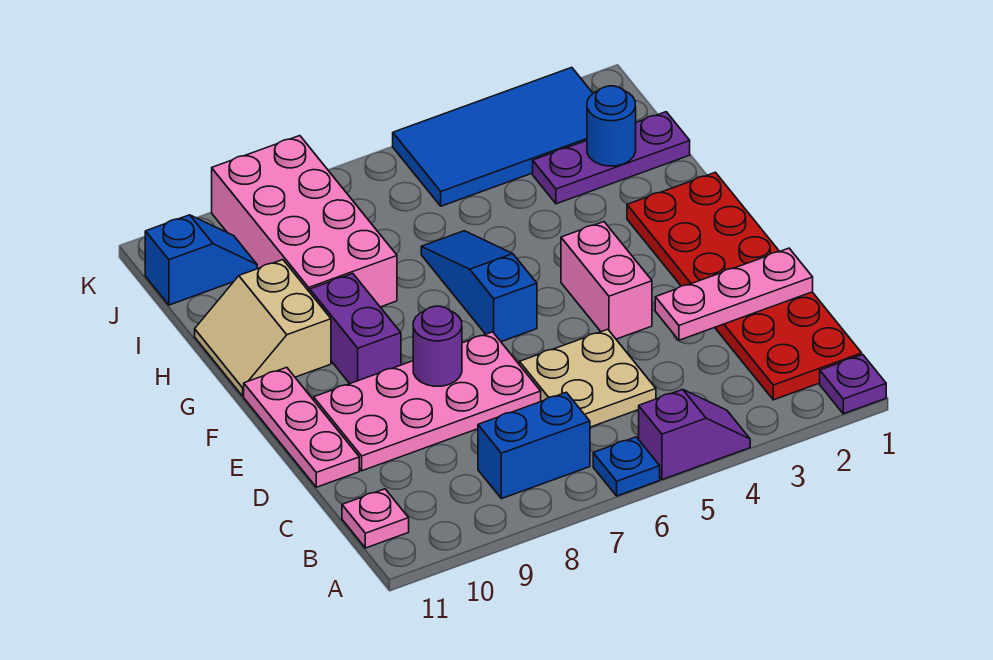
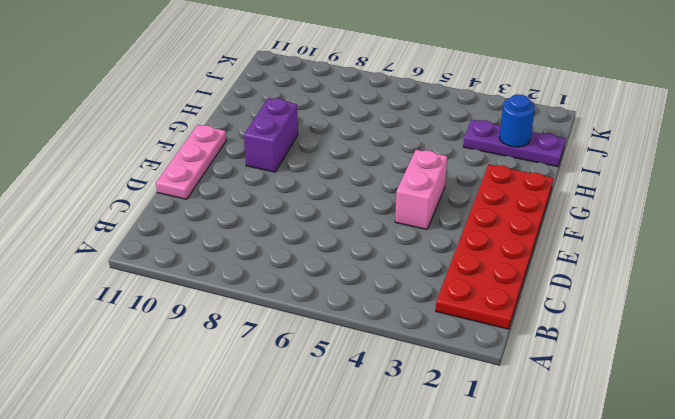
none -> purple 1x1 plate [820,355,886,414]
none -> purple 1x2 slope [639,389,750,480]
none -> blue 1x1 plate [593,437,660,496]

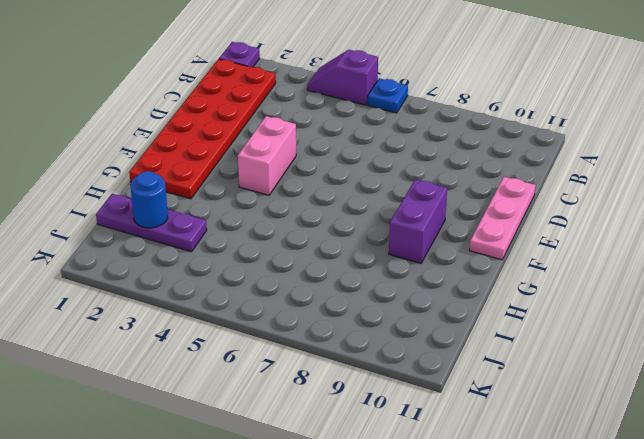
none -> blue 1x2 brick [478,392,590,499]
none -> pink 1x1 plate [342,489,409,548]
none -> tan 2x2 plate [519,329,656,427]

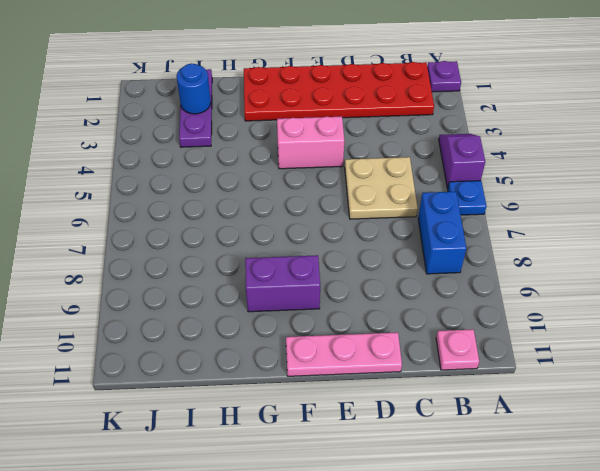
none -> pink 2x4 plate [314,332,541,471]
none -> blue 1x3 slope [421,231,537,342]
none -> tan 2x2 slope [195,260,331,396]

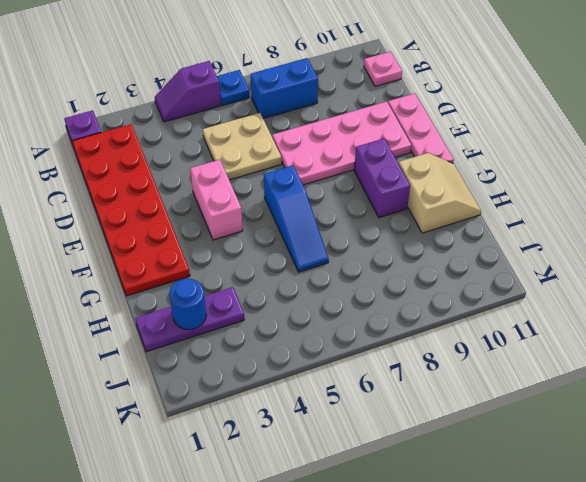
none -> pink 2x4 brick [212,136,397,307]
none -> blue 2x4 tile [393,67,593,206]
none -> blue 1x2 slope [145,215,257,305]

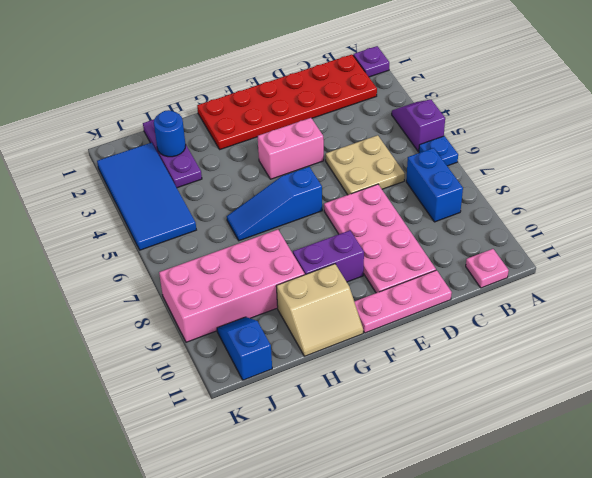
none -> pink 1x3 plate [655,248,813,340]
none -> purple 1x1 round brick [413,306,462,386]

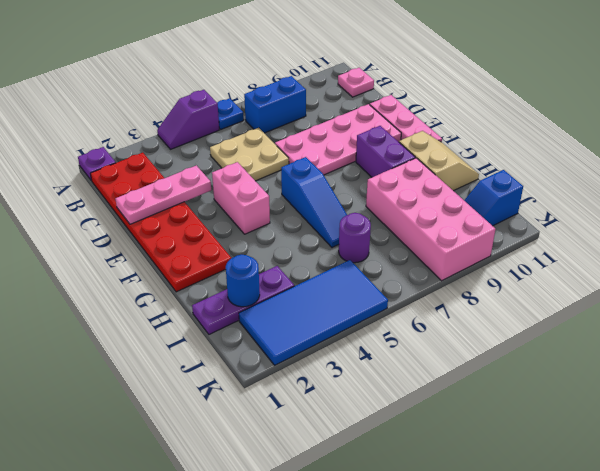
purple 1x1 round brick [339,213,371,263] -> purple 1x1 round brick moved to [413,306,462,386]

